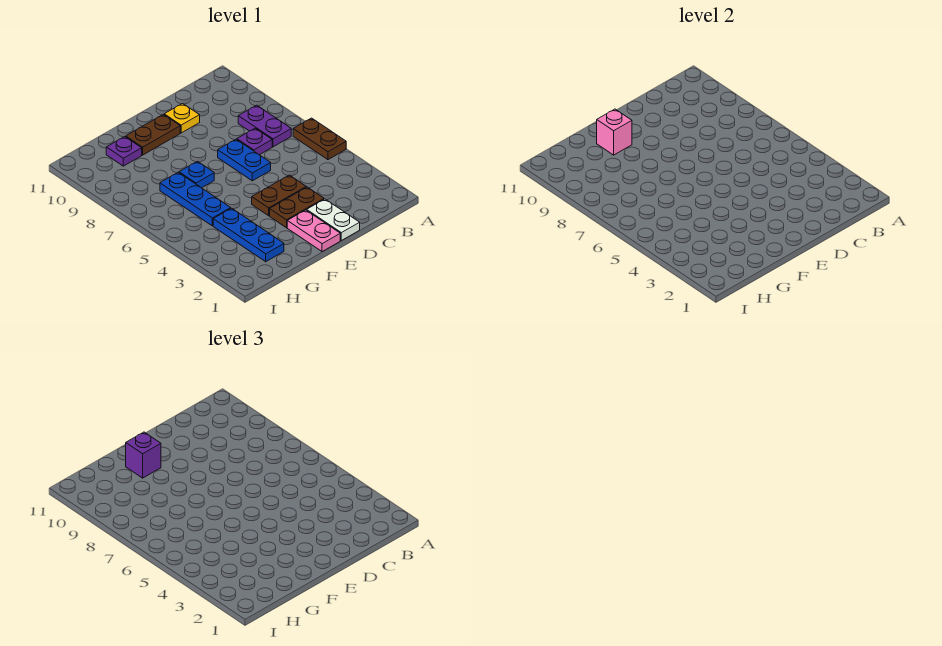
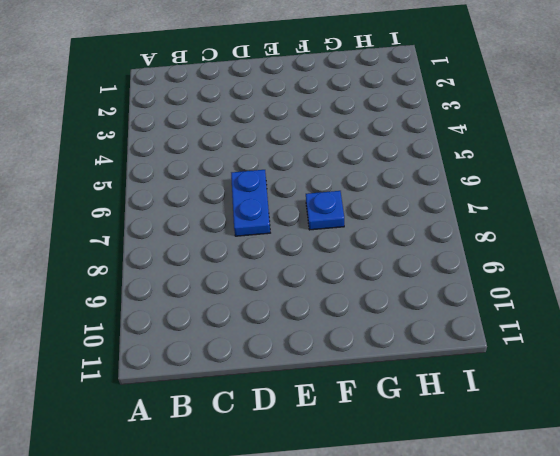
none -> brown 1x2 plate [293,118,346,160]
none -> purple 1x2 plate [238,105,291,147]
none -> purple 1x1 plate [237,128,272,155]

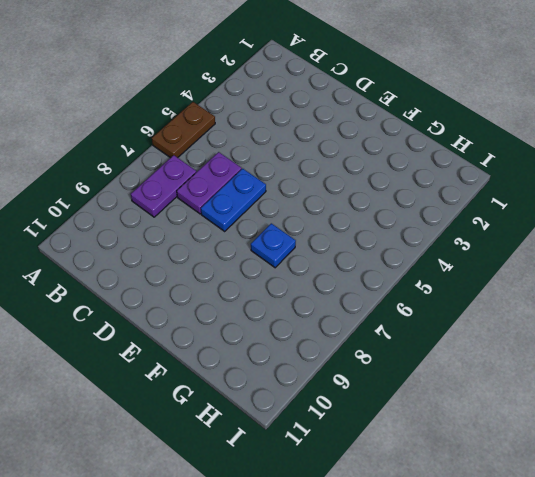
purple 1x2 plate [177,152,242,214] -> purple 1x1 plate [237,128,272,155]
none -> white 1x2 plate [307,199,360,240]
none -> brown 1x2 plate [270,187,324,228]
none -> brown 1x2 plate [252,175,306,216]

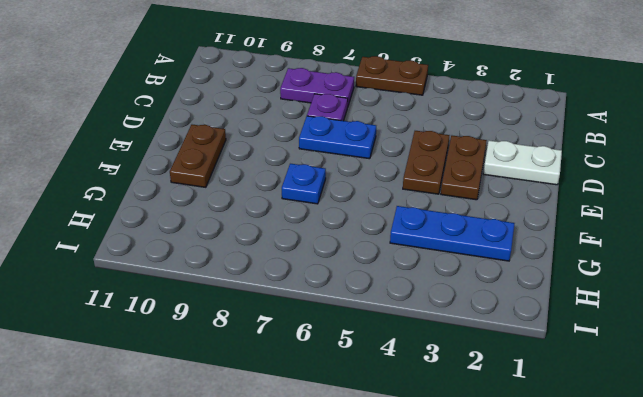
none -> yellow 1x1 plate [164,104,200,133]
none -> pink 1x2 plate [287,210,340,252]
none -> blue 1x3 plate [160,173,231,226]

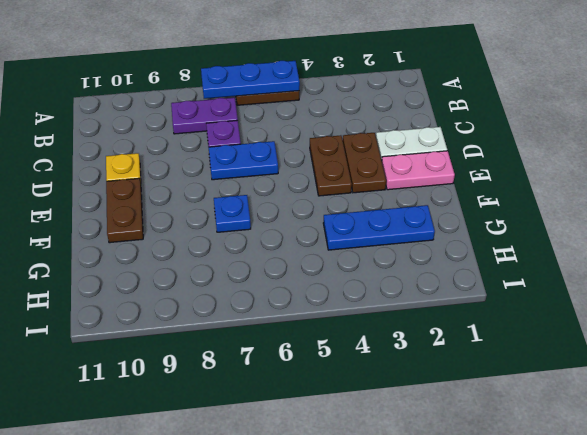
blue 1x3 plate [201,61,300,99] -> blue 1x3 plate moved to [160,173,231,226]
none -> purple 1x1 plate [106,137,142,166]
none -> pink 1x1 brick [597,109,632,155]
none -> purple 1x1 brick [126,432,161,478]

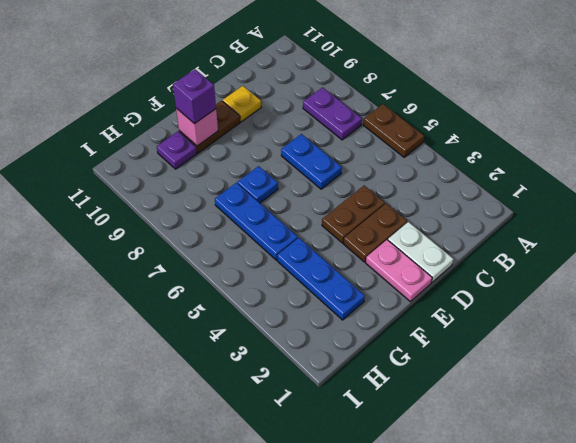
none -> purple 1x1 plate [237,128,272,155]

